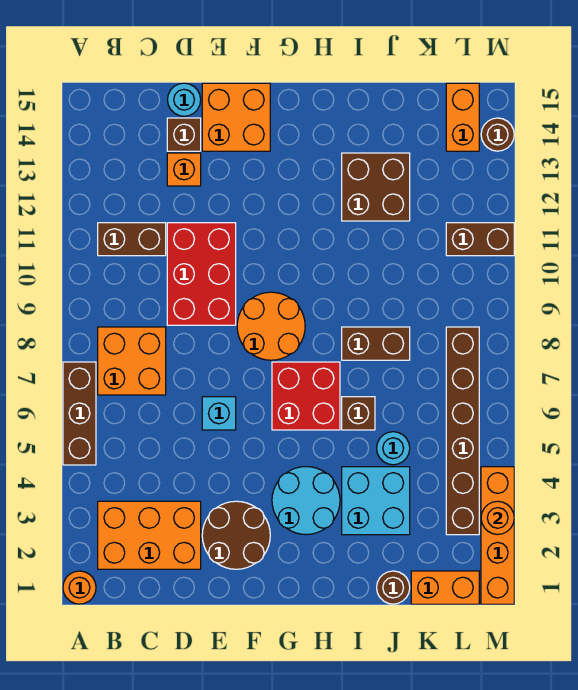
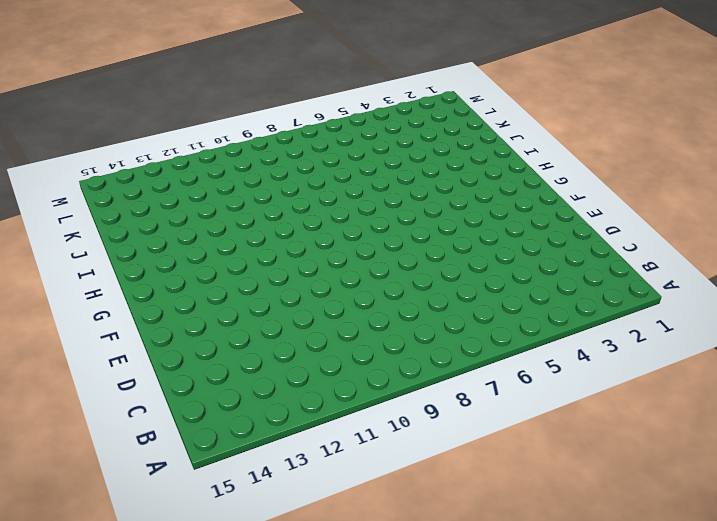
none -> orange 1x1 round brick [63,571,96,604]
none -> brown 1x3 brick [63,362,96,465]
none -> orange 2x3 brick [98,501,201,569]

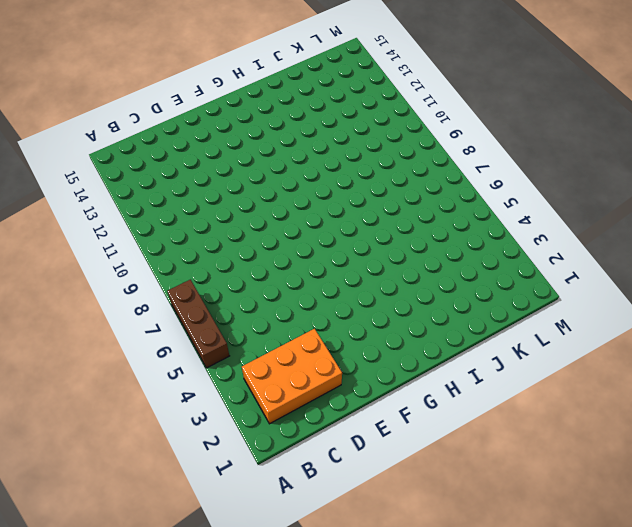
none -> orange 1x1 round brick [63,571,96,604]
none -> orange 2x2 brick [98,327,166,395]
none -> brown 1x2 brick [98,223,166,256]

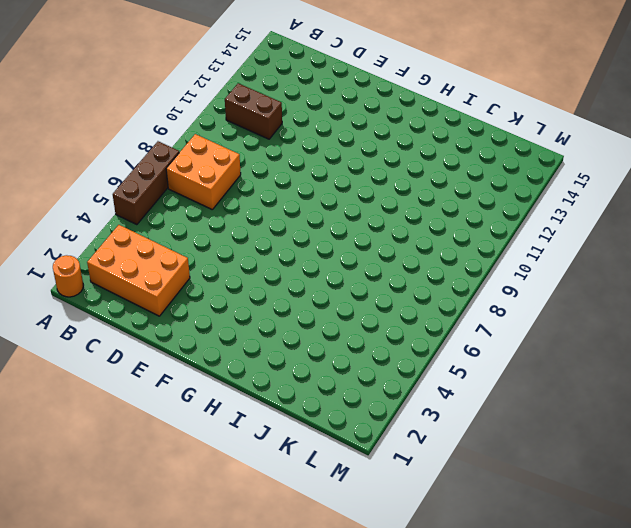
none -> red 2x3 brick [167,223,236,325]
none -> orange 1x1 brick [167,153,201,186]
none -> brown 1x1 brick [167,118,201,151]

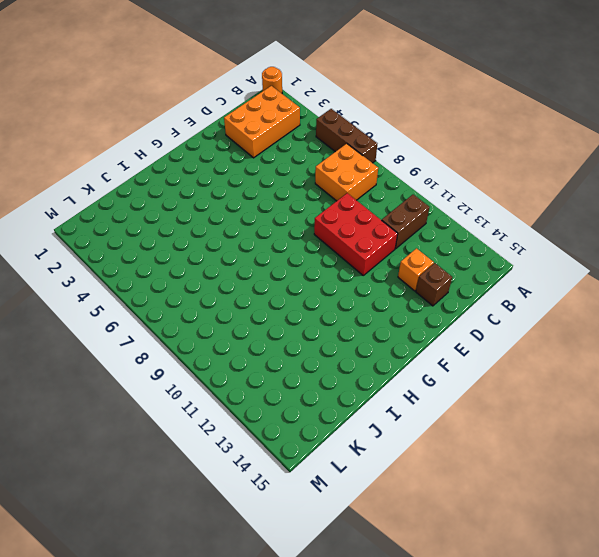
none -> cyan 1x1 round brick [168,83,201,116]
none -> brown 2x2 round brick [202,501,270,569]
none -> cyan 1x1 brick [202,397,236,430]

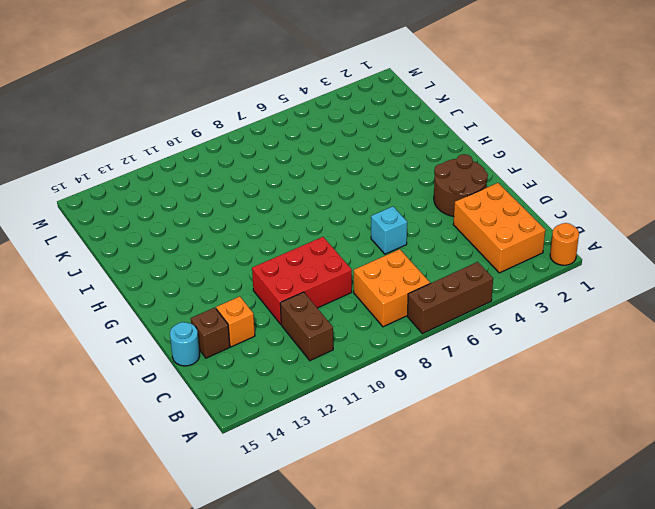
none -> orange 2x2 brick [202,83,270,151]
none -> orange 2x2 round brick [237,292,305,360]
none -> cyan 2x2 round brick [272,467,340,535]

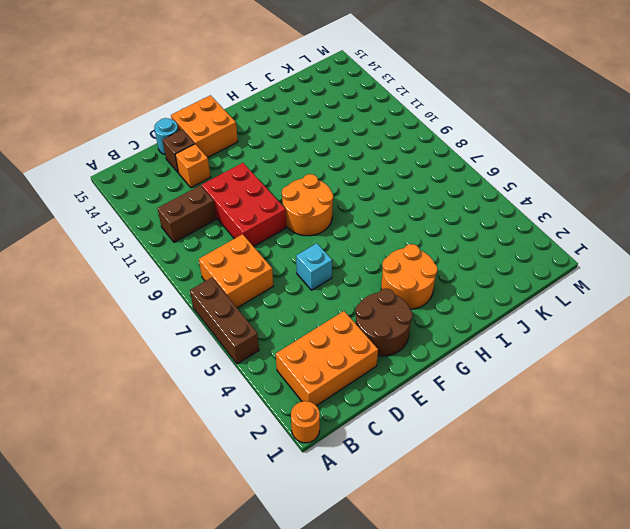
orange 2x2 round brick [381,244,437,309] -> cyan 2x2 round brick [272,467,340,535]
none -> red 2x2 brick [272,362,340,430]
none -> cyan 2x2 brick [342,467,410,535]
none -> brown 1x1 brick [342,397,375,430]

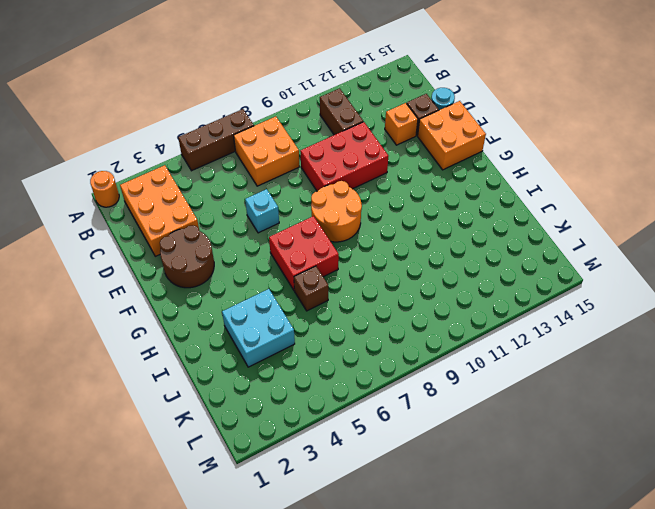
none -> cyan 2x2 round brick [272,467,340,535]
none -> brown 1x2 brick [342,327,410,360]
none -> brown 2x2 brick [342,153,410,221]

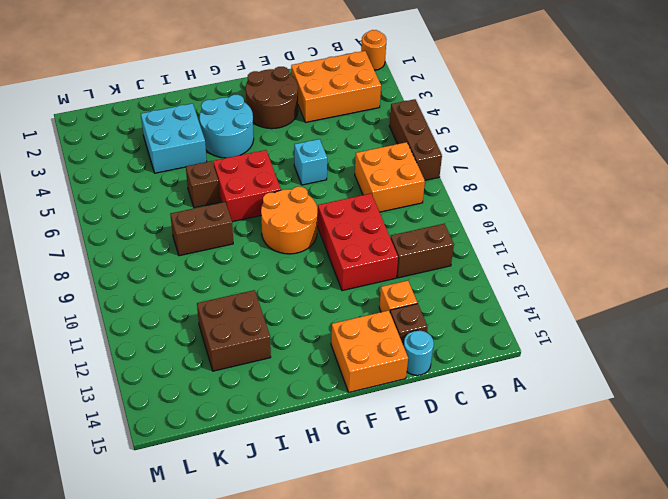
none -> brown 1x1 round brick [377,571,410,604]
none -> cyan 1x1 round brick [377,432,410,465]
none -> orange 1x2 brick [411,571,479,604]

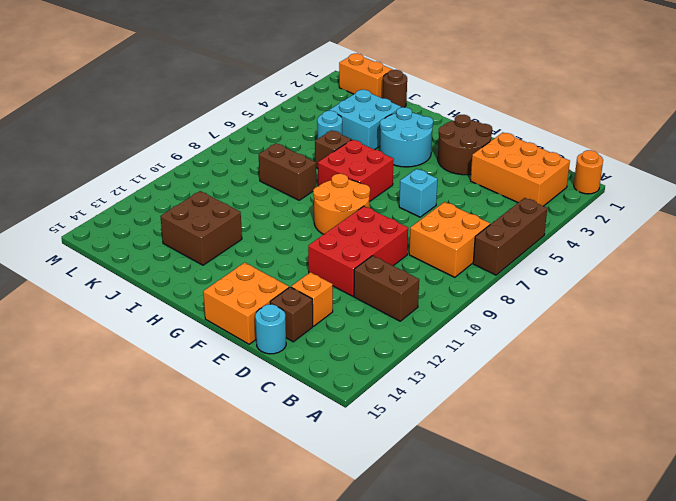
none -> brown 1x6 brick [446,327,479,535]
none -> brown 1x2 brick [446,223,514,256]
none -> orange 1x2 brick [446,83,479,151]

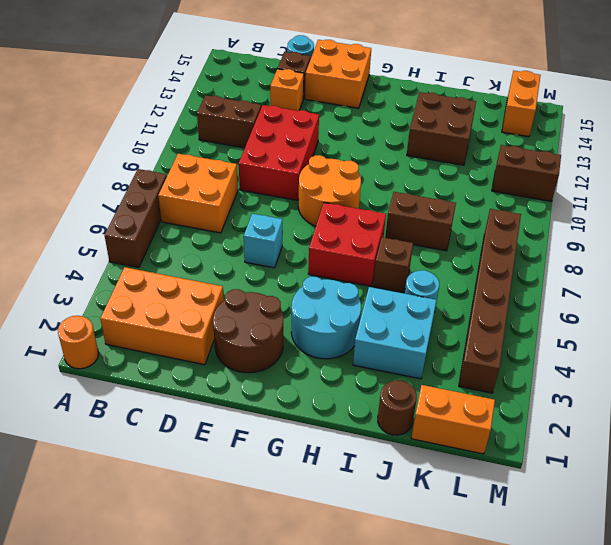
none -> orange 1x4 brick [481,467,514,604]
none -> brown 1x1 round brick [481,118,514,151]
none -> orange 1x1 round brick [481,501,514,535]

